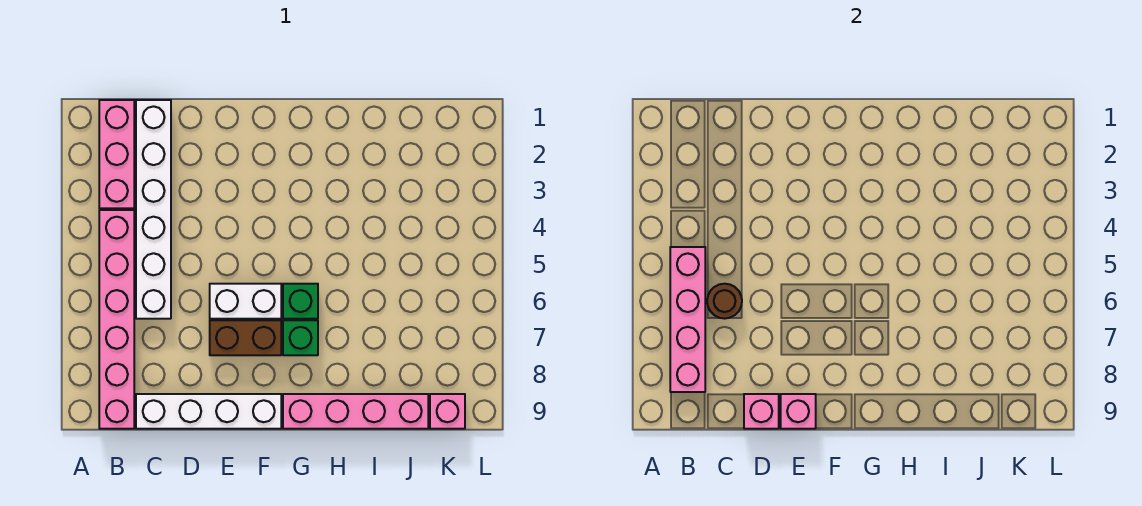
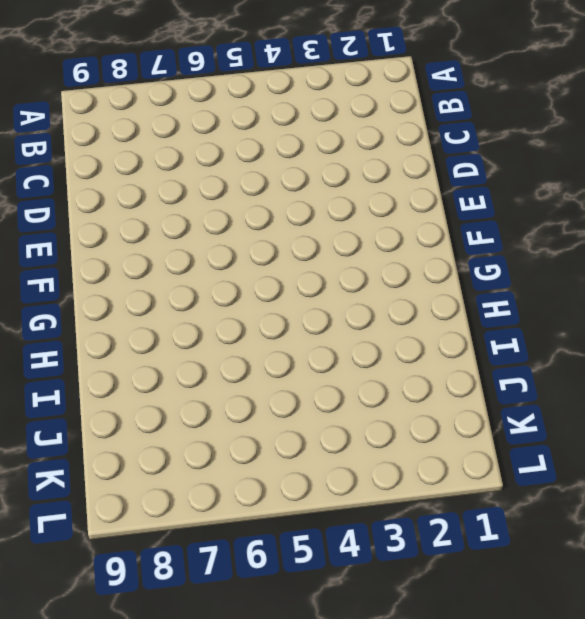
none -> pink 1x3 brick [99,100,134,208]
none -> pink 1x6 brick [99,210,134,429]
none -> white 1x6 brick [136,100,171,319]

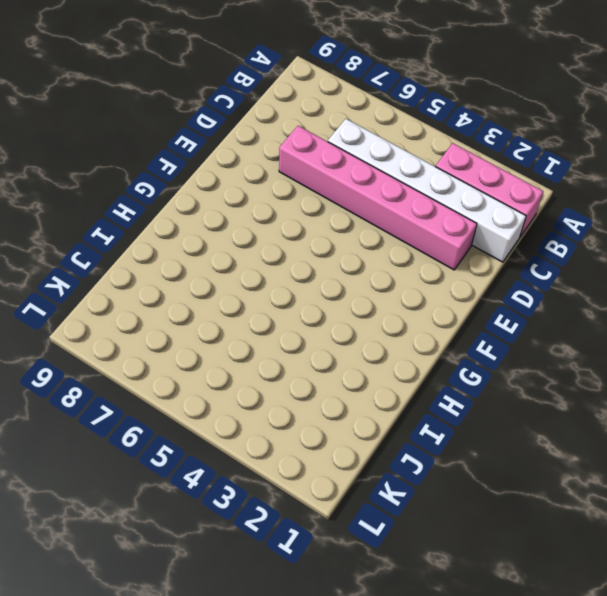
pink 1x6 brick [279,126,477,270] -> pink 1x6 brick moved to [99,210,134,429]
none -> white 1x4 brick [136,394,281,429]
none -> white 1x2 brick [210,284,281,319]
none -> brown 1x2 brick [210,320,281,355]

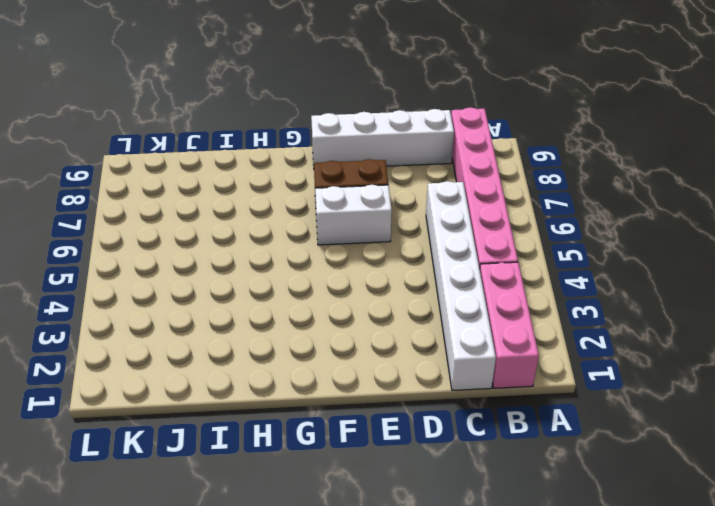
none -> green 1x1 brick [283,284,318,319]
none -> green 1x1 brick [283,320,318,355]
none -> pink 1x4 brick [283,394,428,429]

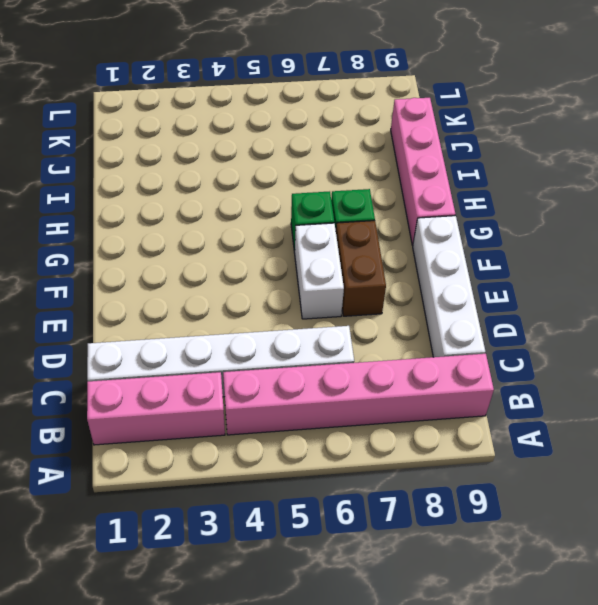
none -> pink 1x1 brick [430,394,465,429]
none -> pink 1x4 brick [670,247,705,392]
none -> brown 1x1 round brick [707,284,742,319]

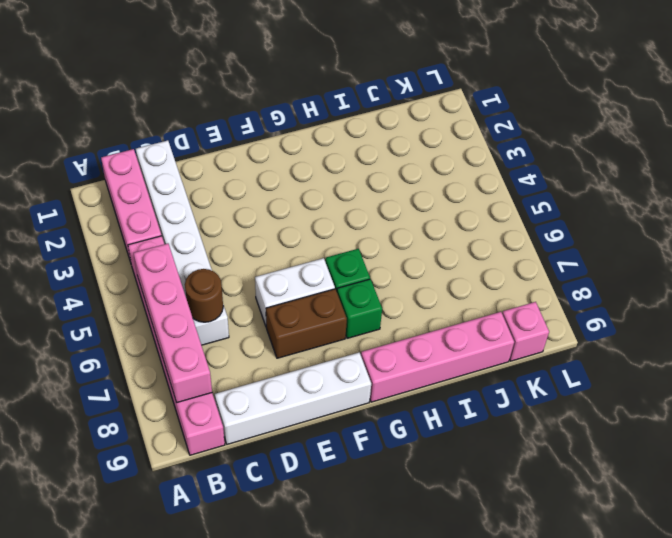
none -> pink 1x1 brick [744,394,779,429]
none -> pink 1x1 brick [781,394,816,429]

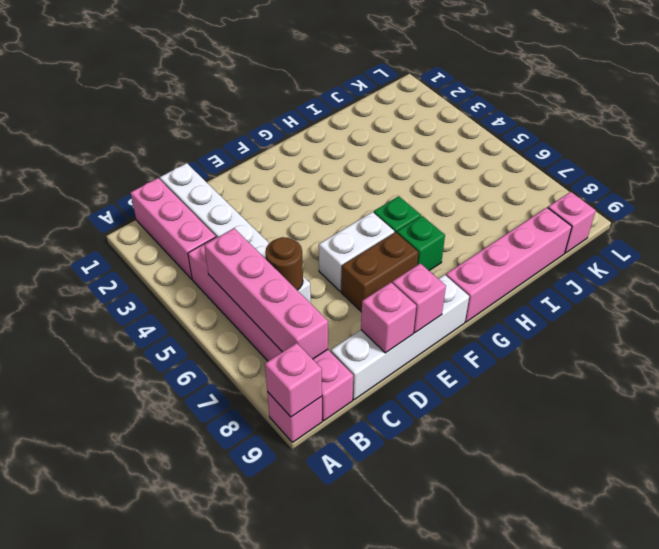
pink 1x1 brick [267,392,322,442] -> none
pink 1x1 brick [265,343,322,417] -> none

